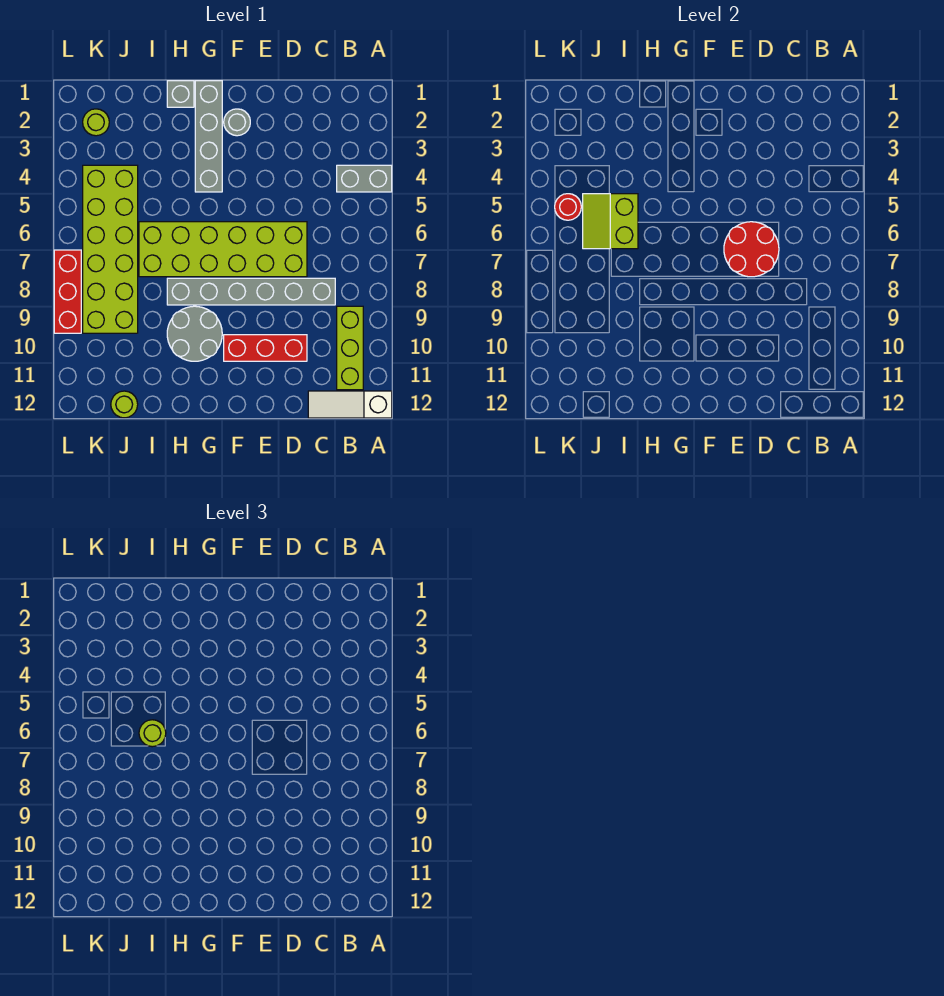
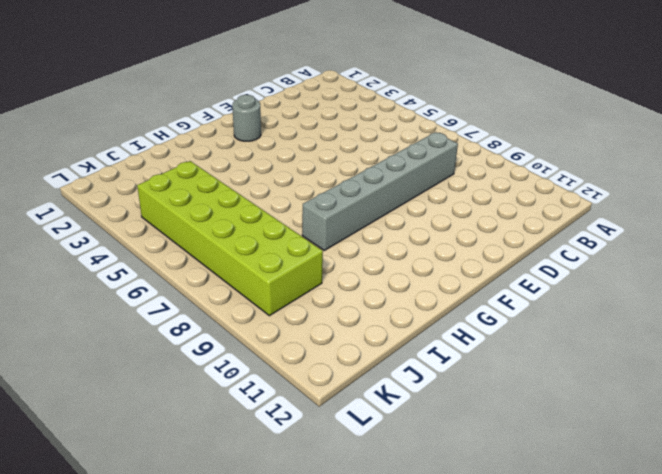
none -> grey 1x2 brick [337,165,392,192]
none -> white 1x3 slope [308,391,392,418]
none -> lime 1x3 brick [337,306,363,390]

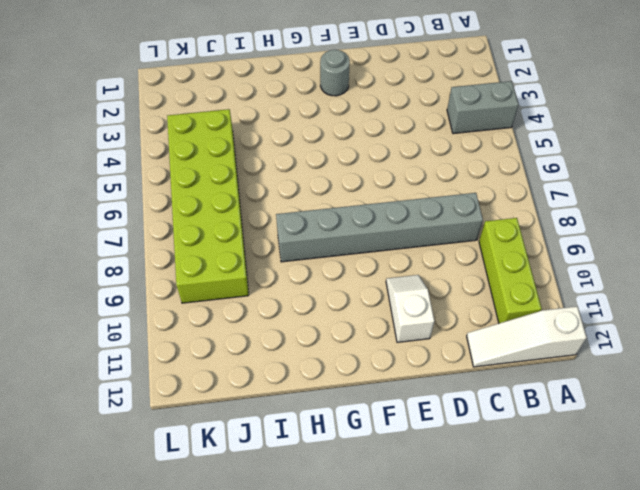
white 1x2 slope [386,275,434,342] -> red 1x3 brick [224,335,307,361]
none -> lime 2x6 brick [139,222,307,277]
none -> grey 1x4 brick [195,81,222,192]
none -> grey 2x2 round brick [167,306,222,361]

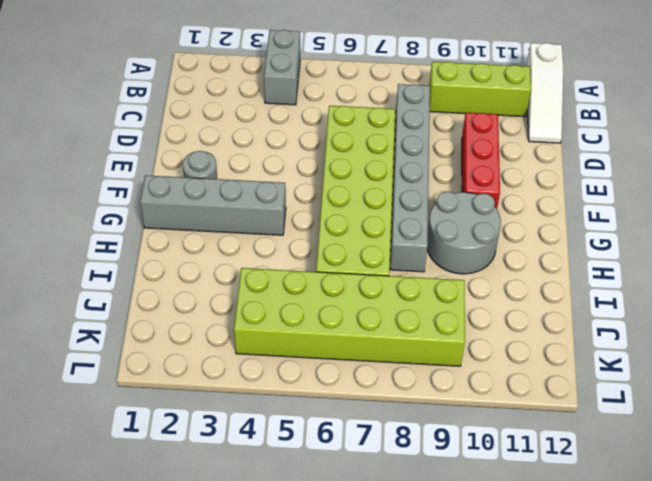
none -> grey 1x1 brick [167,81,194,107]
none -> lime 1x1 round brick [111,391,138,418]
none -> lime 1x1 round brick [83,109,109,136]

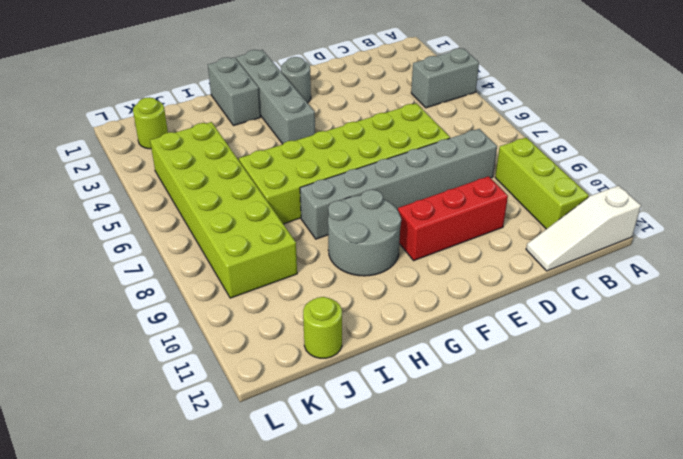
grey 1x2 brick [208,57,261,126] -> grey 1x1 brick [167,81,194,107]
none -> red 1x3 brick [54,250,81,333]
none -> red 2x2 round brick [724,222,779,277]
none -> lime 2x2 slope [583,194,638,249]

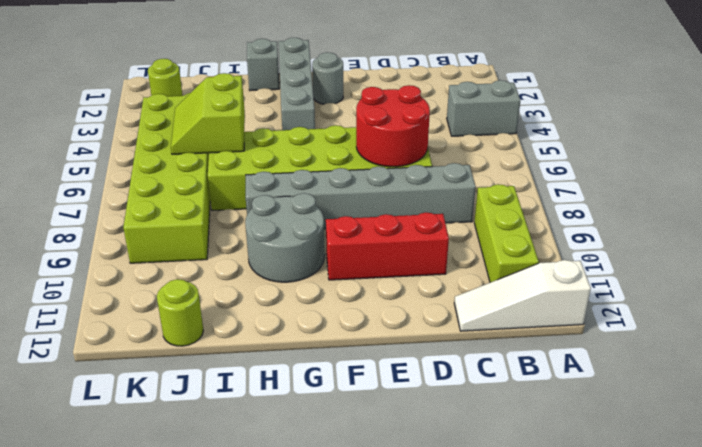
none -> red 1x3 brick [54,250,81,333]
none -> red 1x1 round brick [555,194,581,220]
none -> lime 1x1 round brick [139,720,166,747]

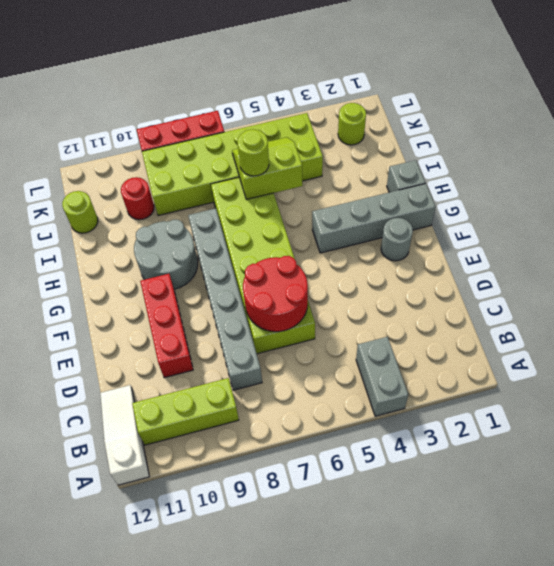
red 1x1 round brick [121,177,154,220] -> red 1x1 round brick moved to [555,194,581,220]

